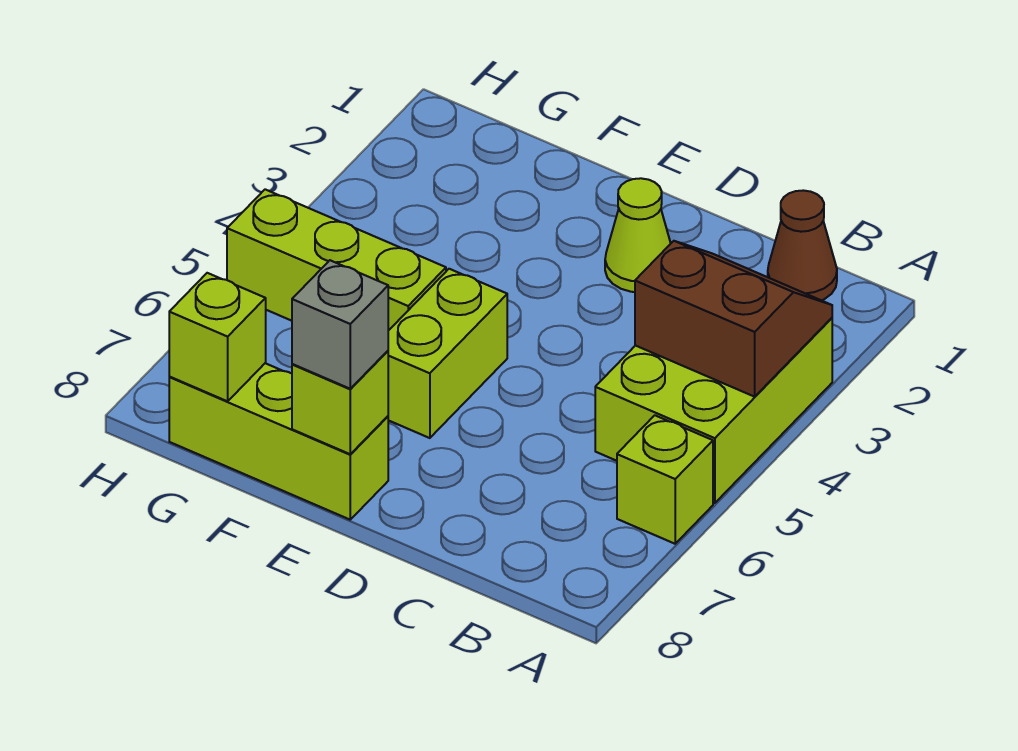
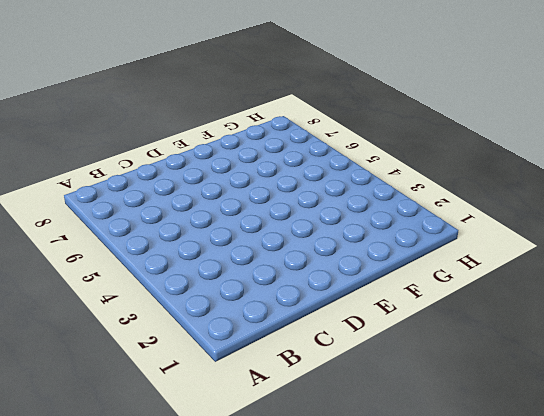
none -> lime 2x3 brick [595,318,832,503]
none -> lime 1x1 brick [617,415,713,544]

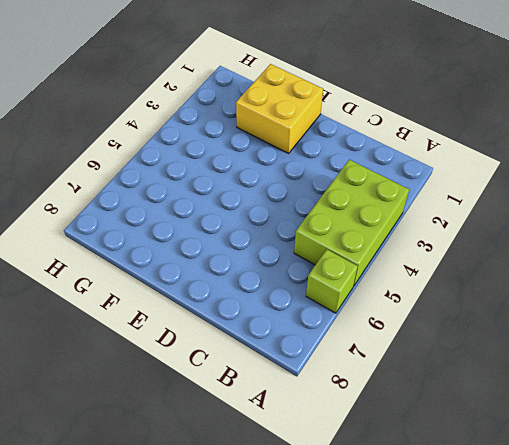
yellow 2x2 brick [236,64,323,153] -> none
none -> brown 1x1 cone [768,190,837,300]
none -> lime 1x1 cone [605,178,671,292]

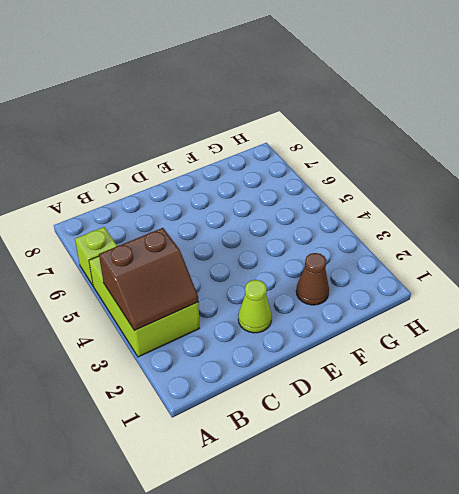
brown 1x1 cone [296,253,329,305] -> brown 1x1 cone moved to [768,190,837,300]
none -> lime 1x2 brick [388,269,507,438]
none -> lime 1x3 brick [169,363,388,520]

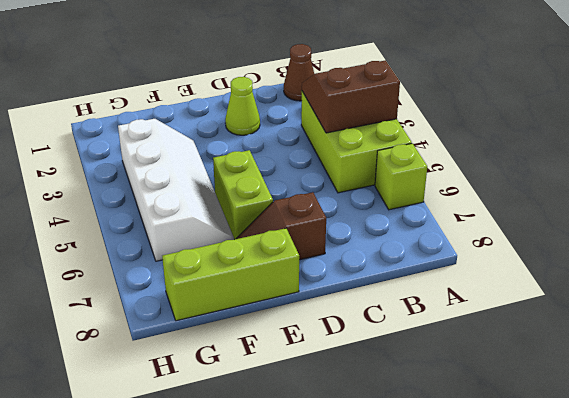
brown 1x2 slope [236,192,326,260] -> none
white 2x4 slope [118,119,234,261] -> lime 1x3 brick [227,189,446,331]
none -> lime 1x1 brick [292,351,388,454]
none -> lime 1x1 brick [169,273,266,401]

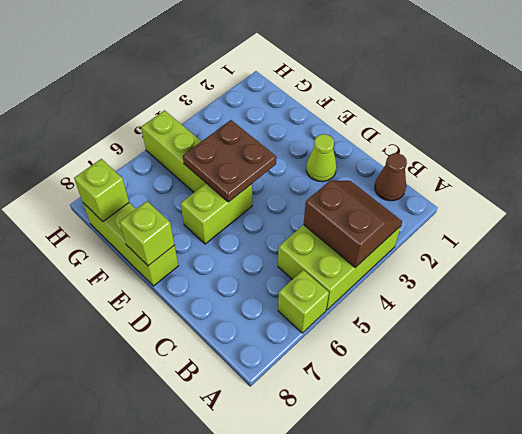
brown 2x2 plate [183,120,276,202] -> none
none -> grey 1x1 brick [292,260,388,389]

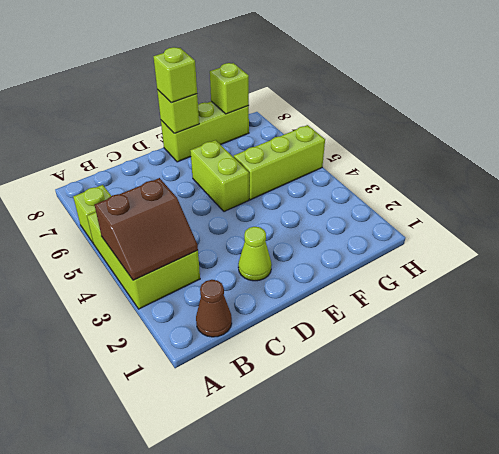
lime 1x1 brick [154,47,197,103] -> grey 1x1 brick [292,260,388,389]

